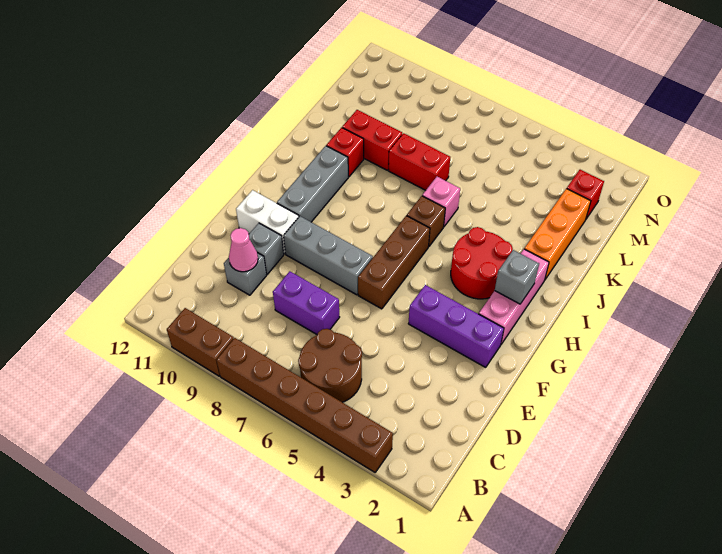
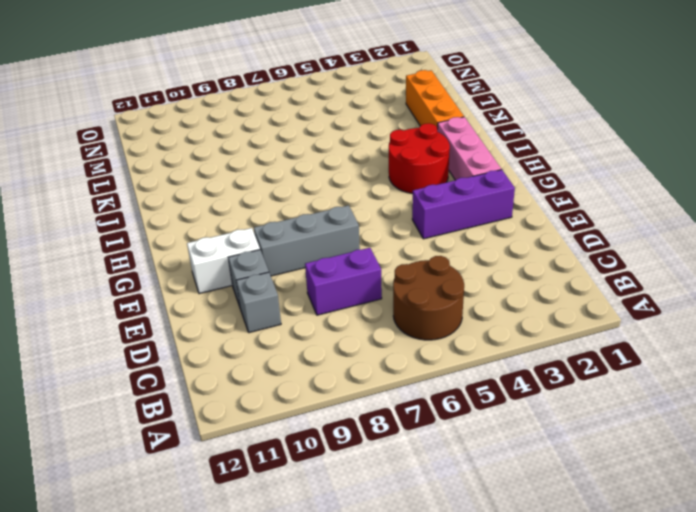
none -> brown 1x6 brick [217,338,393,472]
none -> brown 1x2 brick [167,308,234,376]
none -> brown 1x3 brick [358,216,430,309]

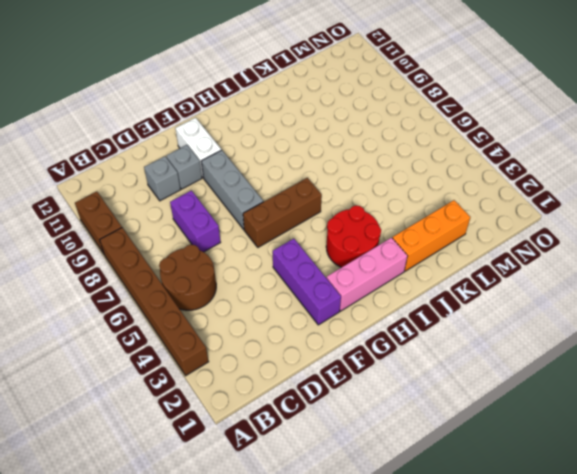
none -> grey 1x3 brick [277,146,348,222]
none -> brown 1x1 brick [407,196,445,247]
none -> pink 1x1 brick [422,177,460,226]

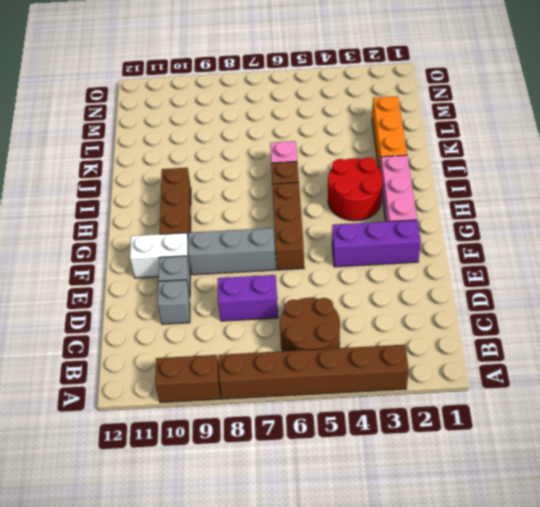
brown 1x3 brick [160,168,191,235] -> grey 1x3 brick [277,146,348,222]
none -> red 1x1 brick [326,128,364,177]
none -> red 1x2 brick [389,133,450,190]
none -> red 1x2 brick [342,110,402,170]

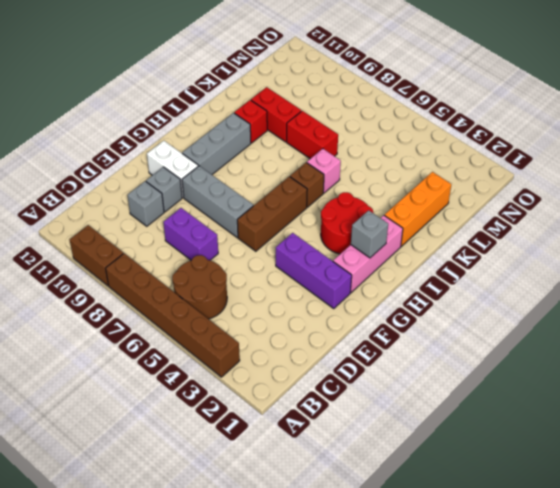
none -> red 1x1 brick [567,170,604,219]
none -> pink 1x1 cone [229,228,258,272]

